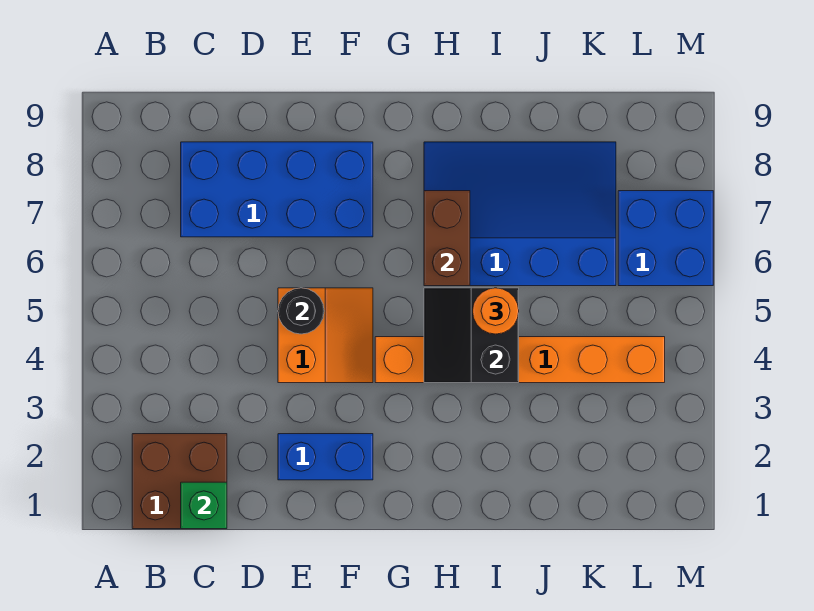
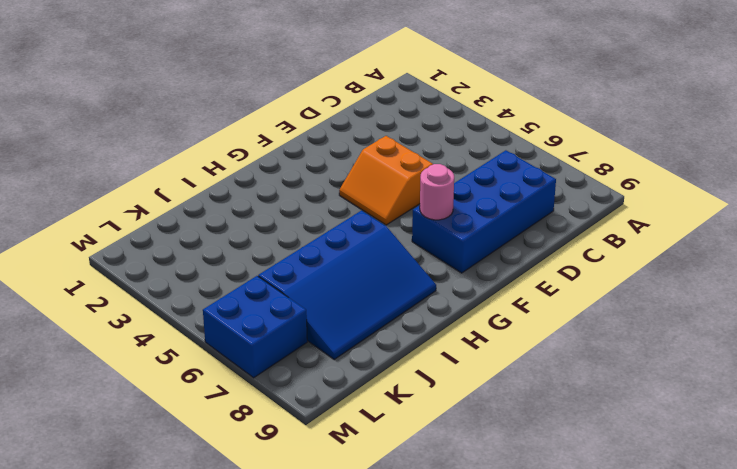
pink 1x1 round brick [420,164,454,220] -> none
none -> brown 2x2 brick [132,434,227,529]
none -> blue 1x2 brick [278,434,373,480]
none -> orange 1x6 brick [375,337,665,383]

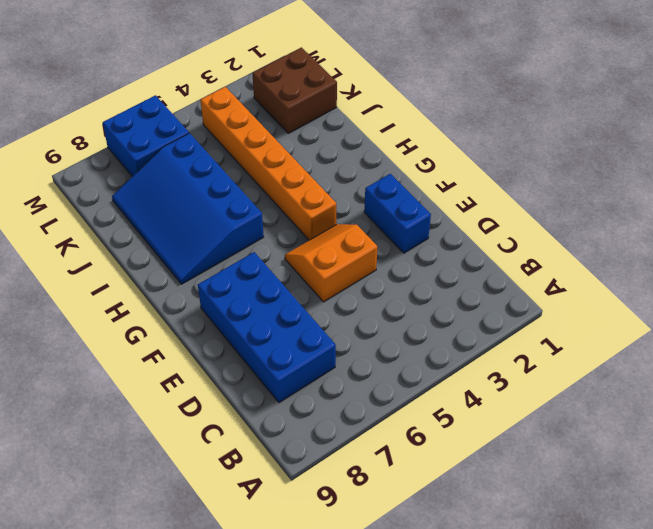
brown 2x2 brick [252,47,337,133] -> brown 2x2 brick moved to [132,434,227,529]
none -> green 1x1 brick [181,482,227,529]
none -> black 1x1 round brick [278,288,324,334]
none -> black 2x2 slope [424,288,519,383]

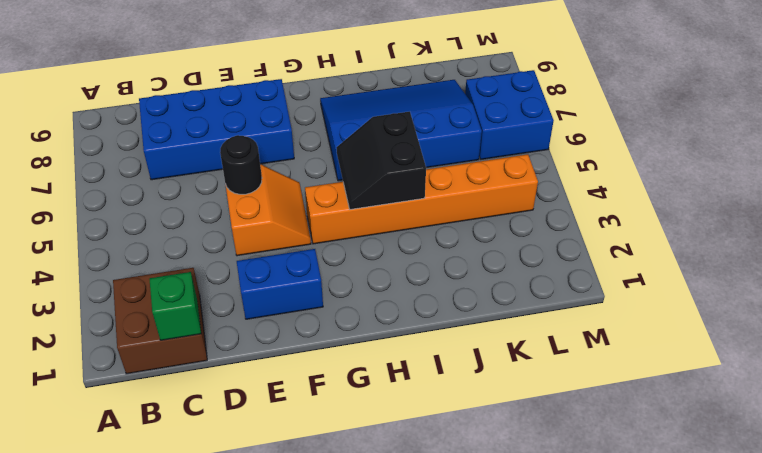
none -> brown 1x2 brick [424,191,470,286]
none -> orange 1x1 round brick [473,288,519,334]

